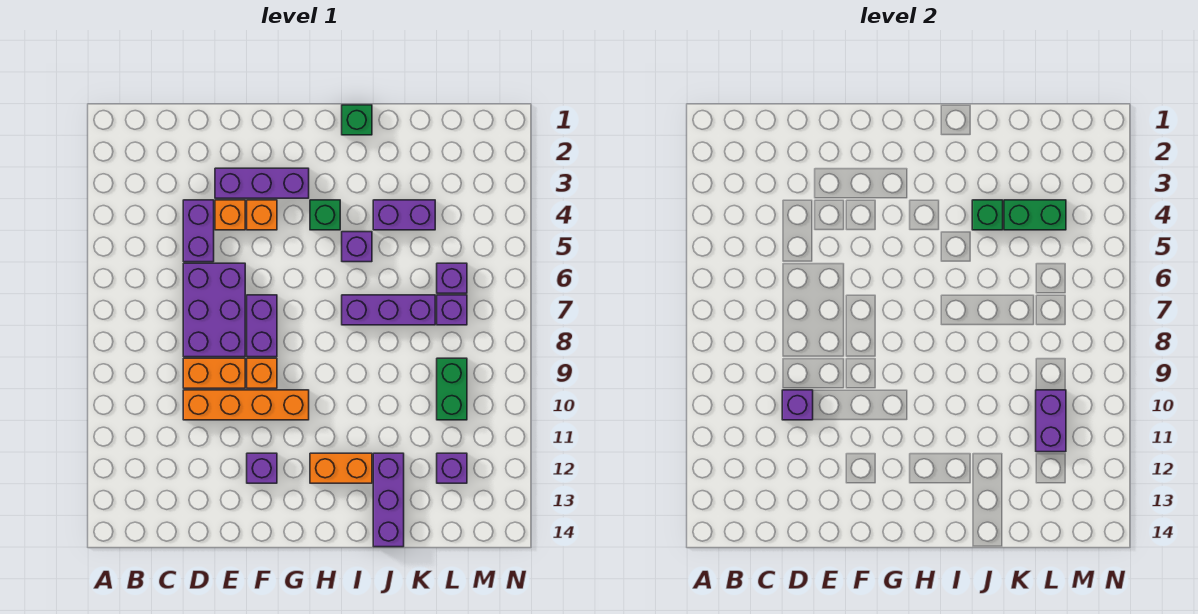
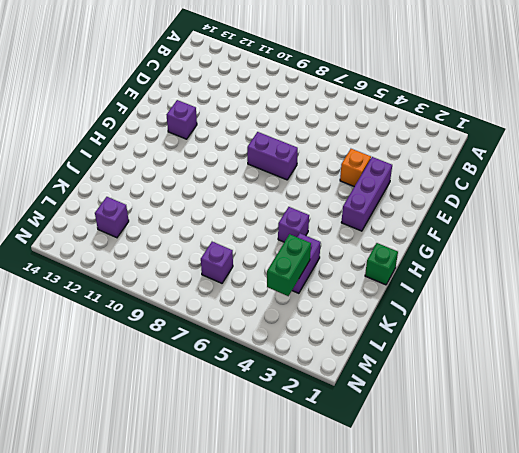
none -> purple 1x2 brick [183,200,214,262]
none -> purple 2x3 brick [183,263,245,357]
none -> orange 1x2 brick [183,358,245,388]

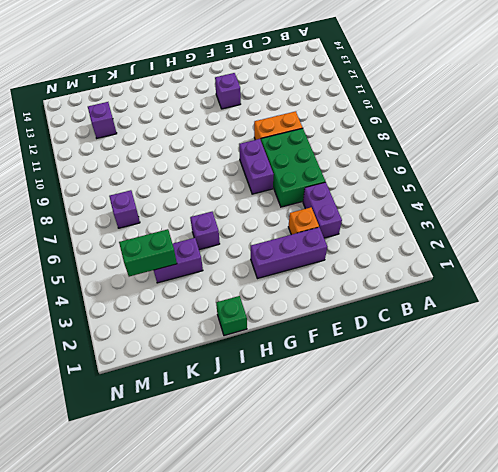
green 2x3 brick [261,128,325,207] -> purple 2x3 brick [183,263,245,357]
none -> orange 1x4 brick [183,390,309,420]
none -> orange 1x1 brick [247,200,277,230]
none -> orange 1x1 brick [247,358,277,388]

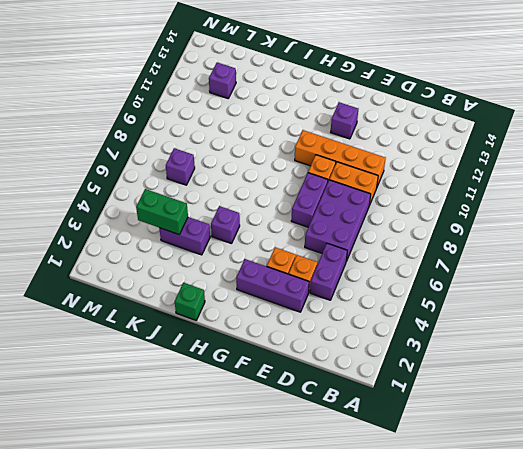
none -> green 1x1 brick [310,200,340,230]
none -> orange 1x2 brick [310,453,372,483]
none -> purple 1x3 brick [342,295,435,325]

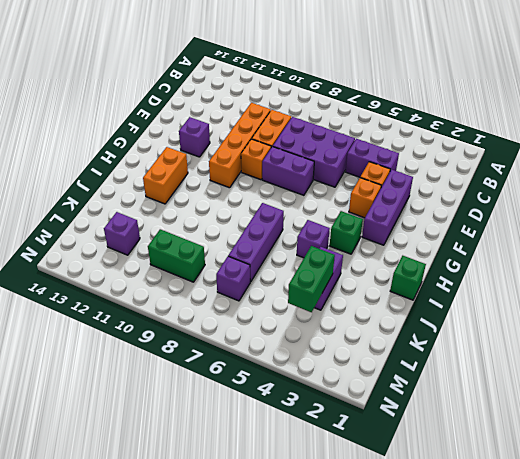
none -> purple 1x3 brick [373,453,404,547]
none -> purple 1x1 brick [437,263,467,293]
none -> purple 1x1 brick [782,390,813,420]

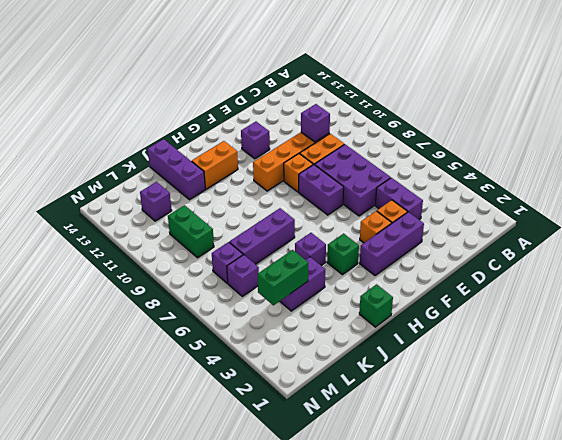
none -> green 1x1 brick [972,200,1003,230]
none -> purple 1x2 brick [1036,390,1066,452]

